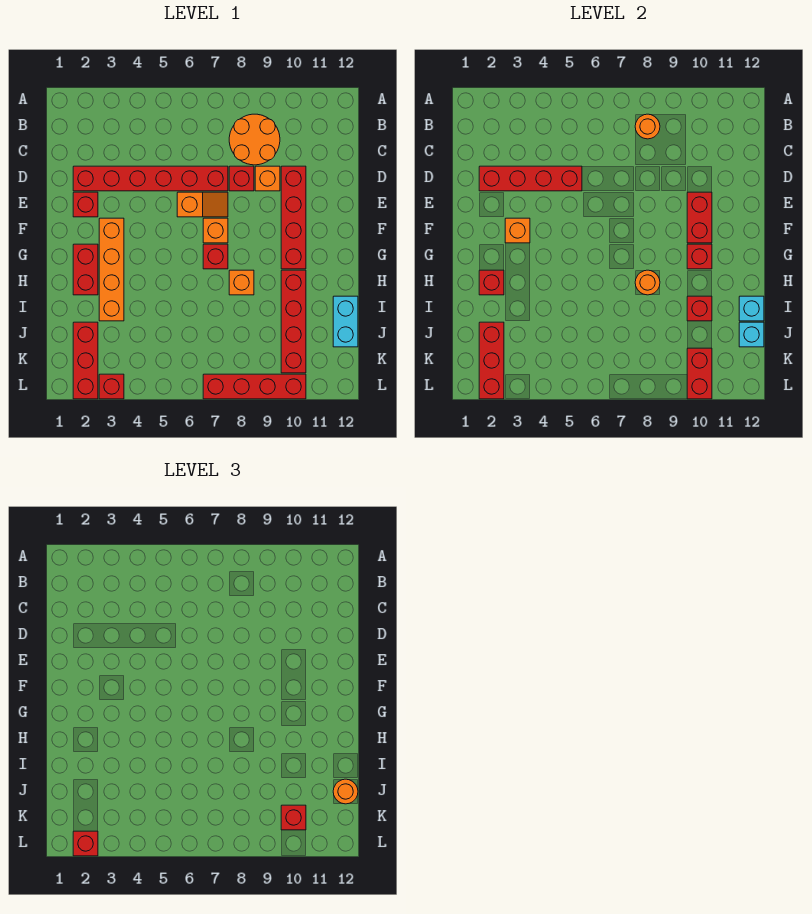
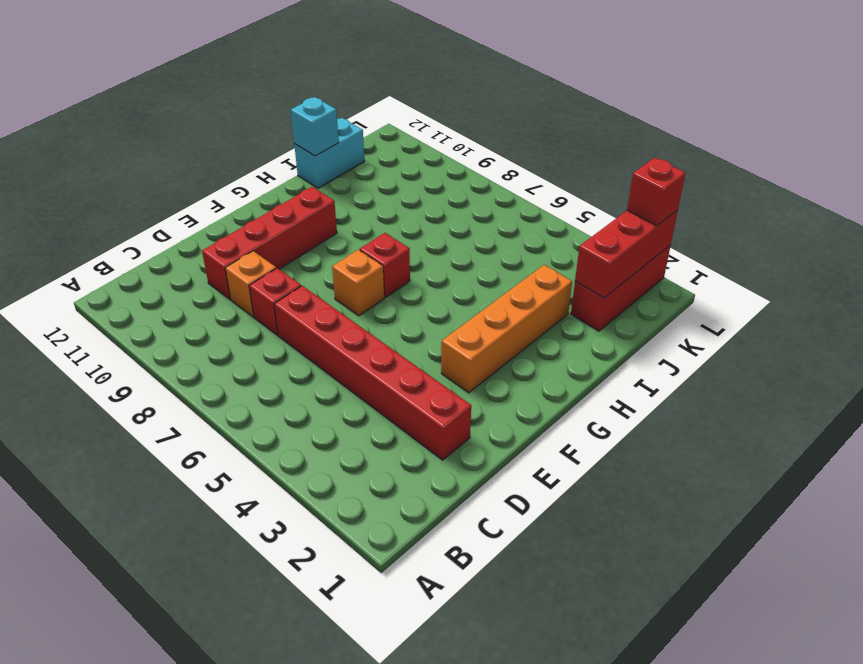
none -> orange 2x2 round brick [229,114,280,165]
none -> red 1x1 brick [73,192,98,217]
none -> orange 1x2 slope [177,192,228,217]
none -> red 1x2 brick [73,244,98,295]

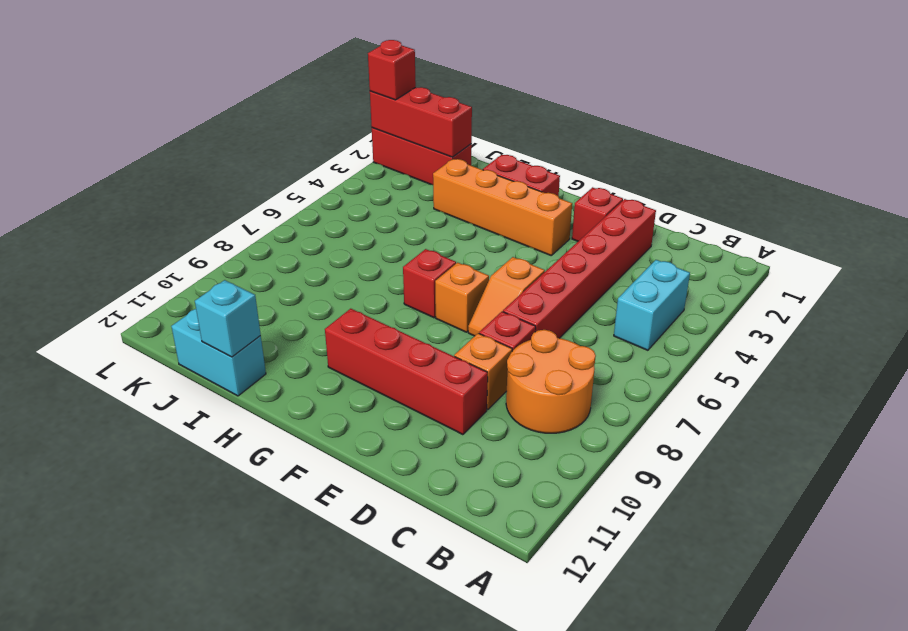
cyan 1x2 brick [614,260,690,350] -> none
none -> orange 1x1 brick [229,270,254,295]
none -> red 1x4 brick [281,270,306,373]
none -> red 1x1 brick [99,374,124,399]
none -> red 1x4 brick [203,374,306,399]

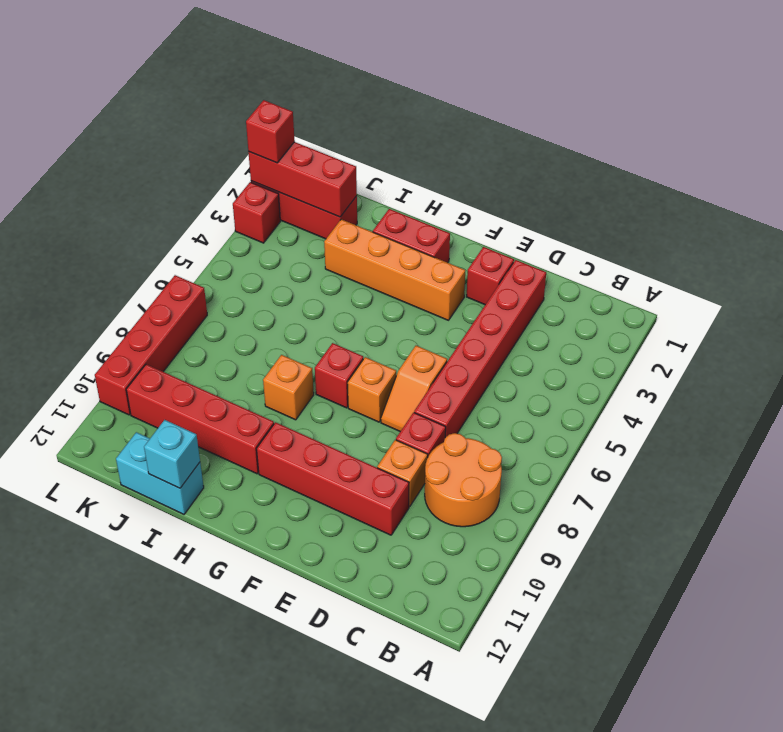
none -> orange 1x1 round brick [635,114,660,139]
none -> red 1x4 brick [479,166,582,191]
none -> red 1x2 brick [687,192,712,243]
none -> orange 1x1 brick [505,218,530,243]

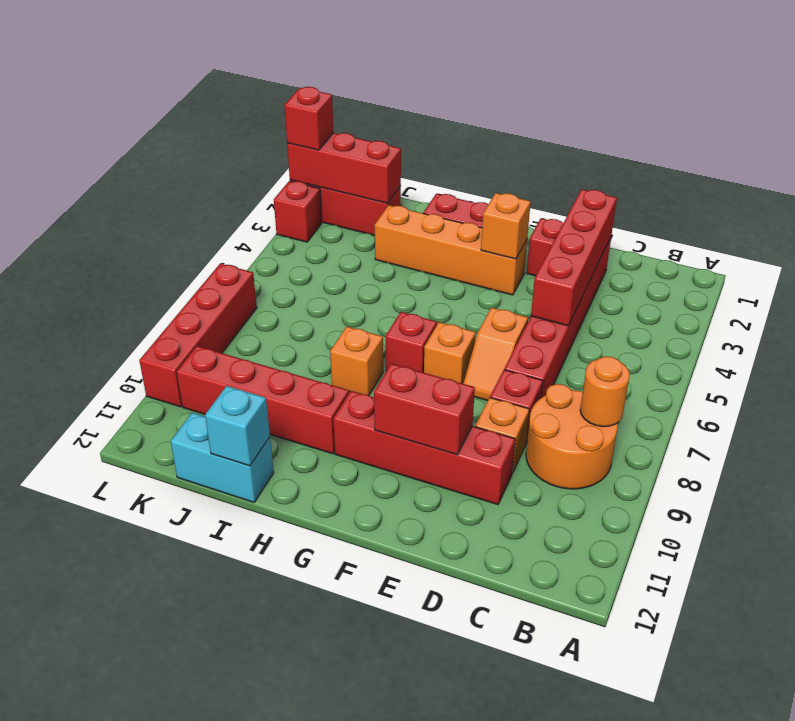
none -> red 1x1 brick [687,244,712,269]
none -> red 1x1 brick [479,270,504,295]
none -> orange 1x1 round brick [635,270,660,295]
none -> red 1x1 brick [687,296,712,321]

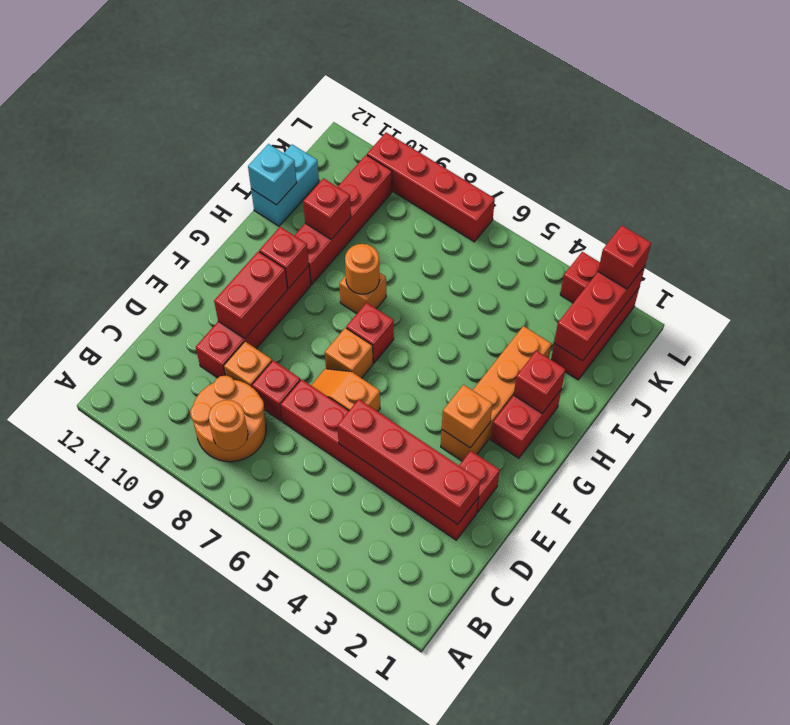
none -> cyan 1x1 brick [739,322,764,347]
none -> red 1x2 brick [687,348,712,399]
none -> orange 1x1 round brick [333,779,358,804]
none -> red 1x1 brick [281,805,306,830]

